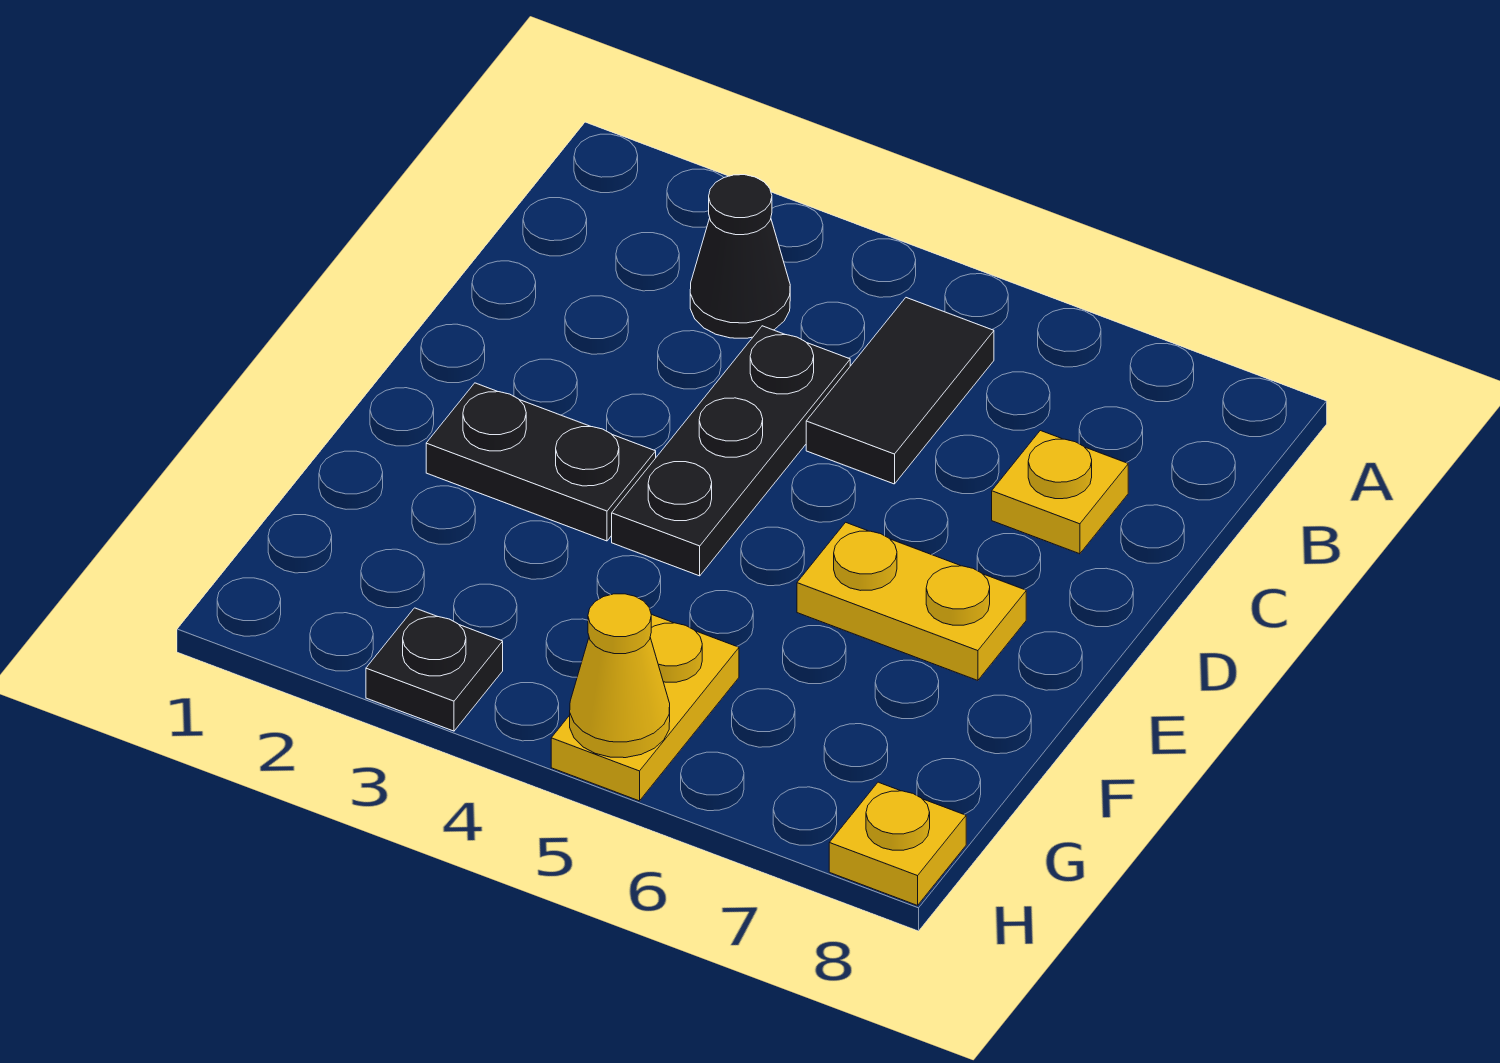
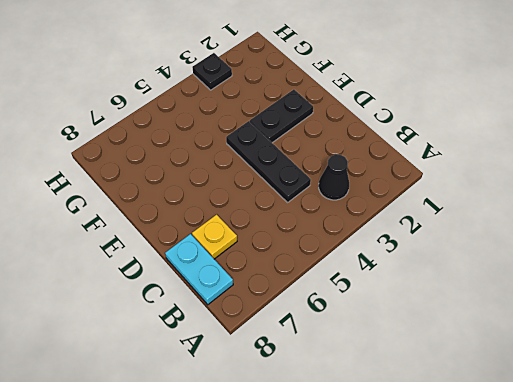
cyan 1x2 plate [165,234,233,305] -> none
none -> black 1x2 tile [806,298,994,484]
none -> yellow 1x2 plate [797,522,1026,680]

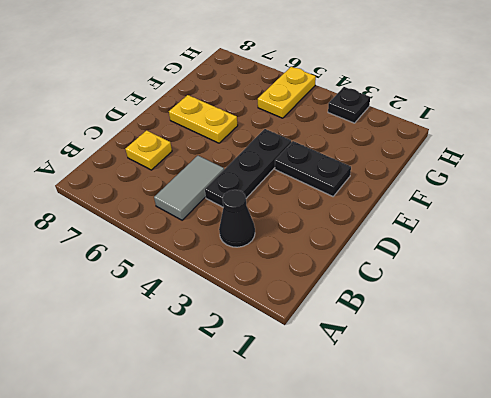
grey 1x2 tile [154,156,224,220] -> black 1x2 tile [806,298,994,484]
none -> yellow 1x1 plate [829,782,966,905]
none -> yellow 1x1 cone [570,594,670,758]

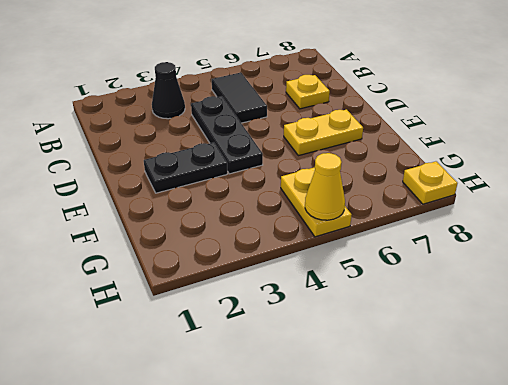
none -> black 1x1 plate [366,608,503,731]

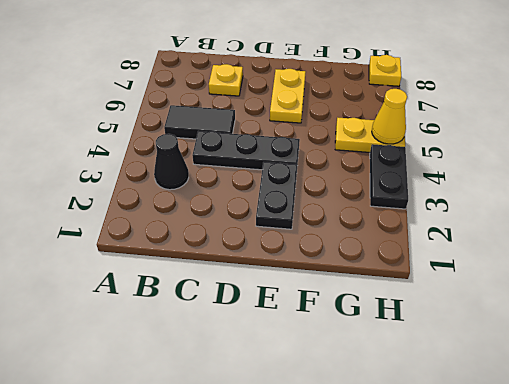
black 1x2 plate [370,144,408,209] -> black 1x1 plate [366,608,503,731]

